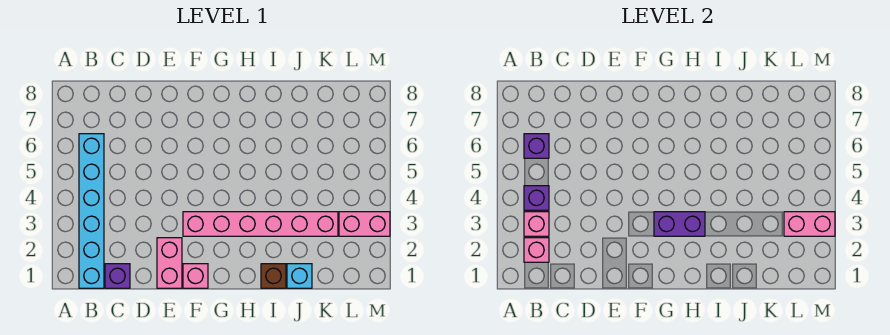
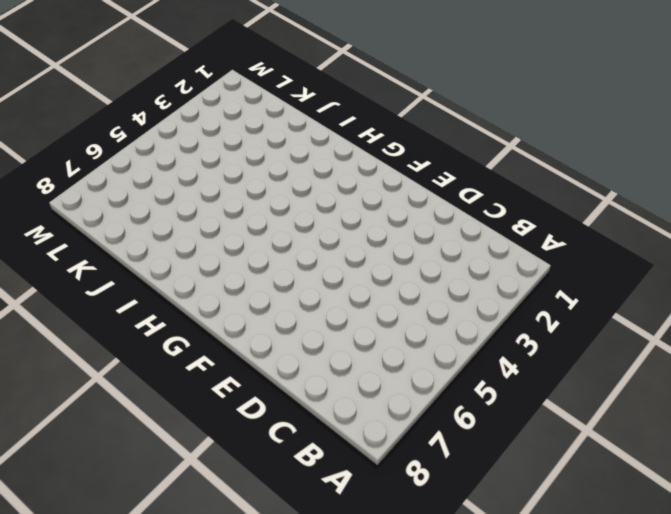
none -> cyan 1x6 brick [79,134,104,288]
none -> purple 1x1 brick [105,264,130,288]
none -> pink 1x2 brick [157,238,182,288]

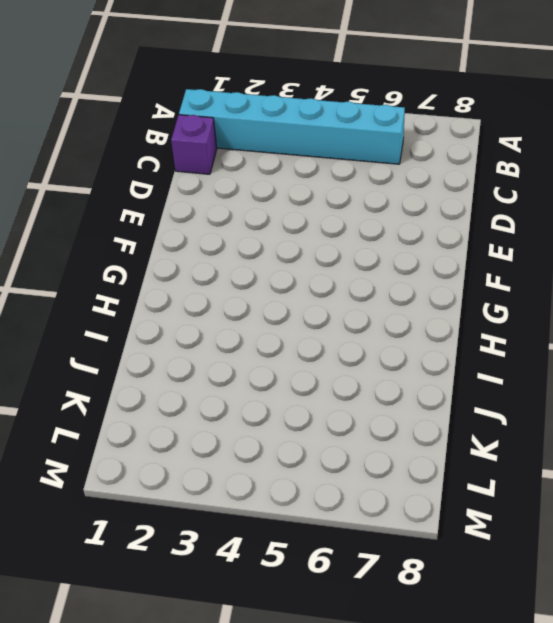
none -> pink 1x2 brick [157,238,182,288]
none -> pink 1x1 brick [183,264,208,288]
none -> pink 1x6 brick [183,212,338,236]

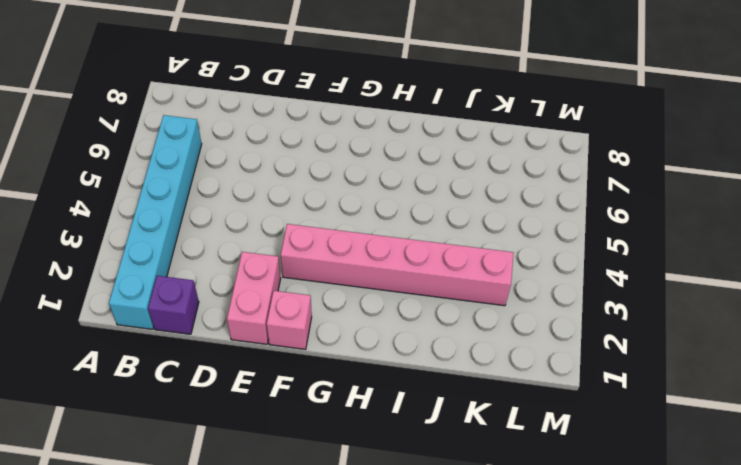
none -> brown 1x1 brick [261,264,286,288]
none -> cyan 1x1 brick [287,264,312,288]
none -> pink 1x2 brick [339,212,390,236]

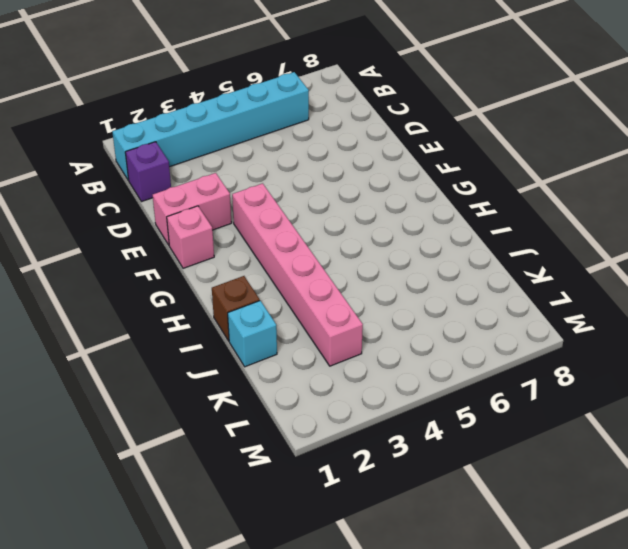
none -> pink 1x2 brick [339,212,390,236]
none -> pink 1x1 brick [524,238,549,262]
none -> pink 1x1 brick [524,212,549,236]

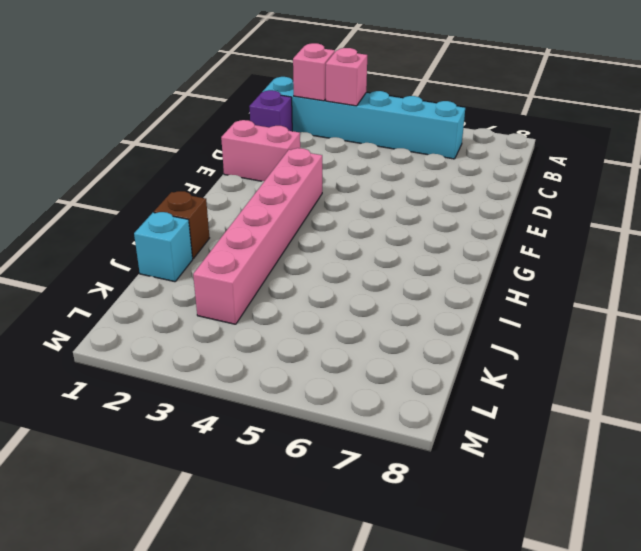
none -> pink 1x1 brick [183,264,208,288]
none -> pink 1x2 brick [339,212,390,236]
none -> purple 1x1 brick [524,186,549,210]

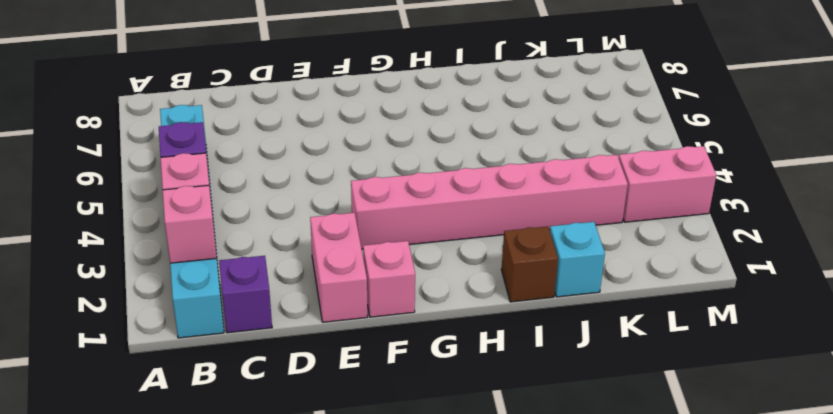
none -> purple 1x1 brick [524,134,549,158]
none -> purple 1x2 brick [654,212,705,236]
none -> pink 1x2 brick [784,212,835,236]

